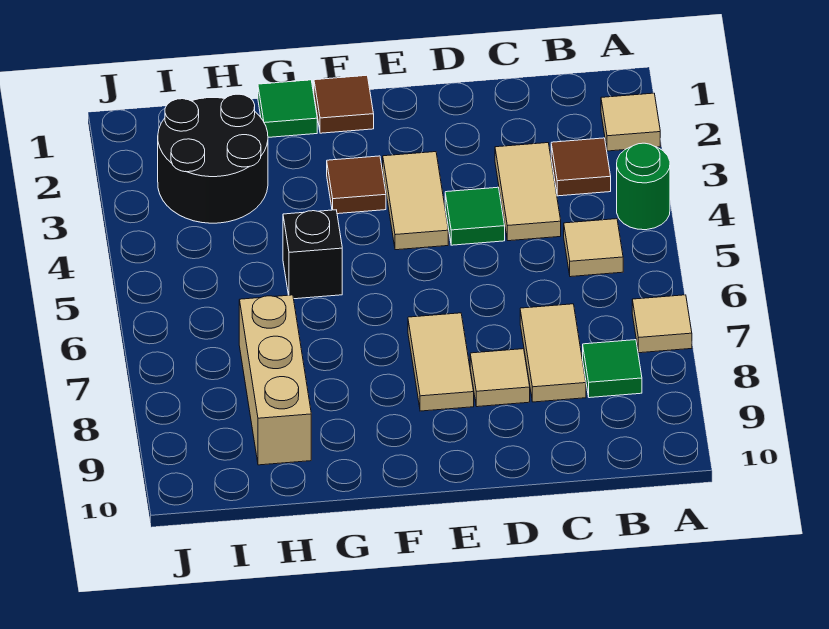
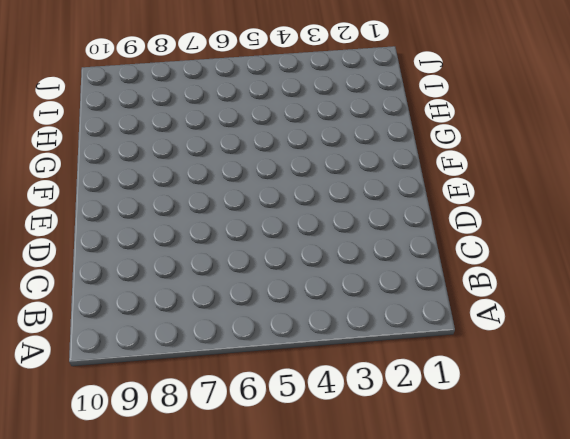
none -> tan 1x1 tile [601,93,660,151]
none -> green 1x1 round brick [617,143,670,230]
none -> tan 1x1 tile [632,295,692,353]

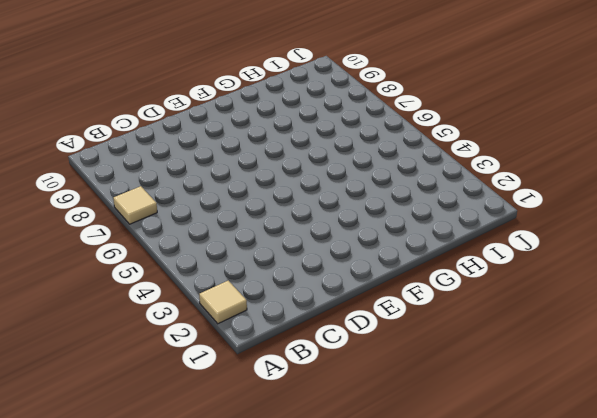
none -> green 1x1 round brick [617,143,670,230]
none -> brown 1x1 tile [551,138,611,196]
none -> tan 1x1 tile [564,219,623,277]

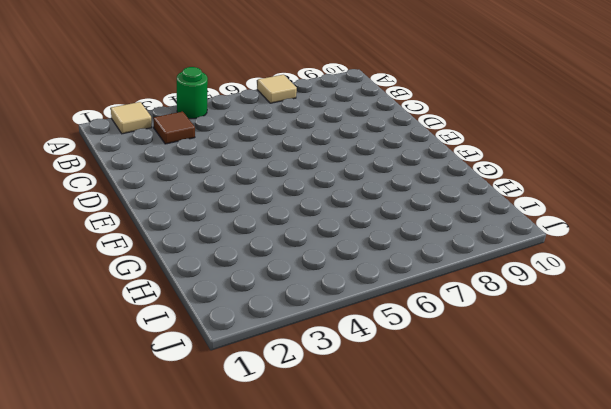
none -> tan 1x1 tile [564,219,623,277]
none -> green 1x1 tile [583,340,642,398]
none -> tan 1x2 tile [495,143,561,241]

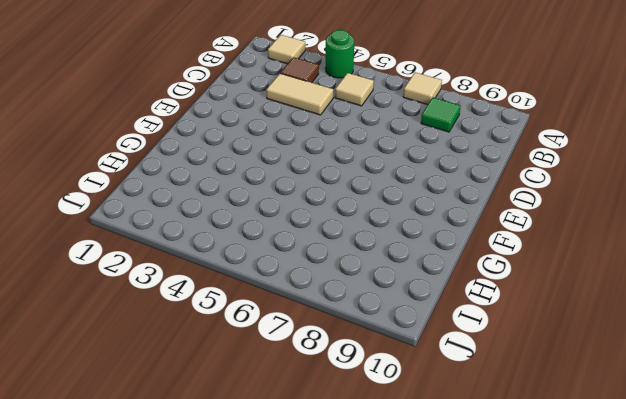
none -> tan 1x2 tile [520,304,586,402]
none -> green 1x1 tile [445,187,505,245]
none -> tan 1x1 tile [470,349,530,407]

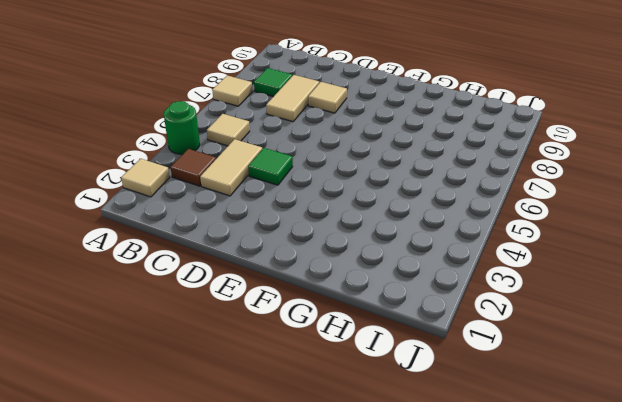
none -> tan 1x2 tile [383,152,448,250]
none -> tan 1x2 tile [408,313,474,411]
none -> brown 1x1 tile [314,75,374,133]

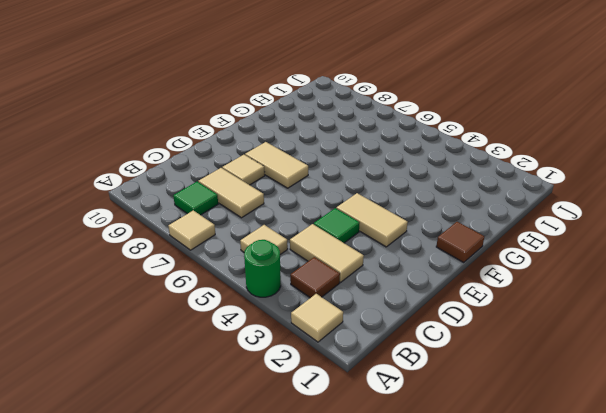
none -> brown 1x1 tile [327,156,386,214]
none -> green 1x1 tile [258,80,317,137]
none -> black 1x1 brick [283,210,342,299]

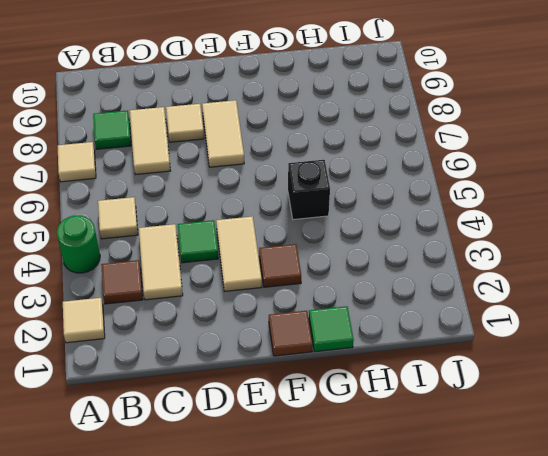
none -> black 2x2 round brick [158,94,268,223]
none -> tan 1x3 brick [239,295,311,465]

